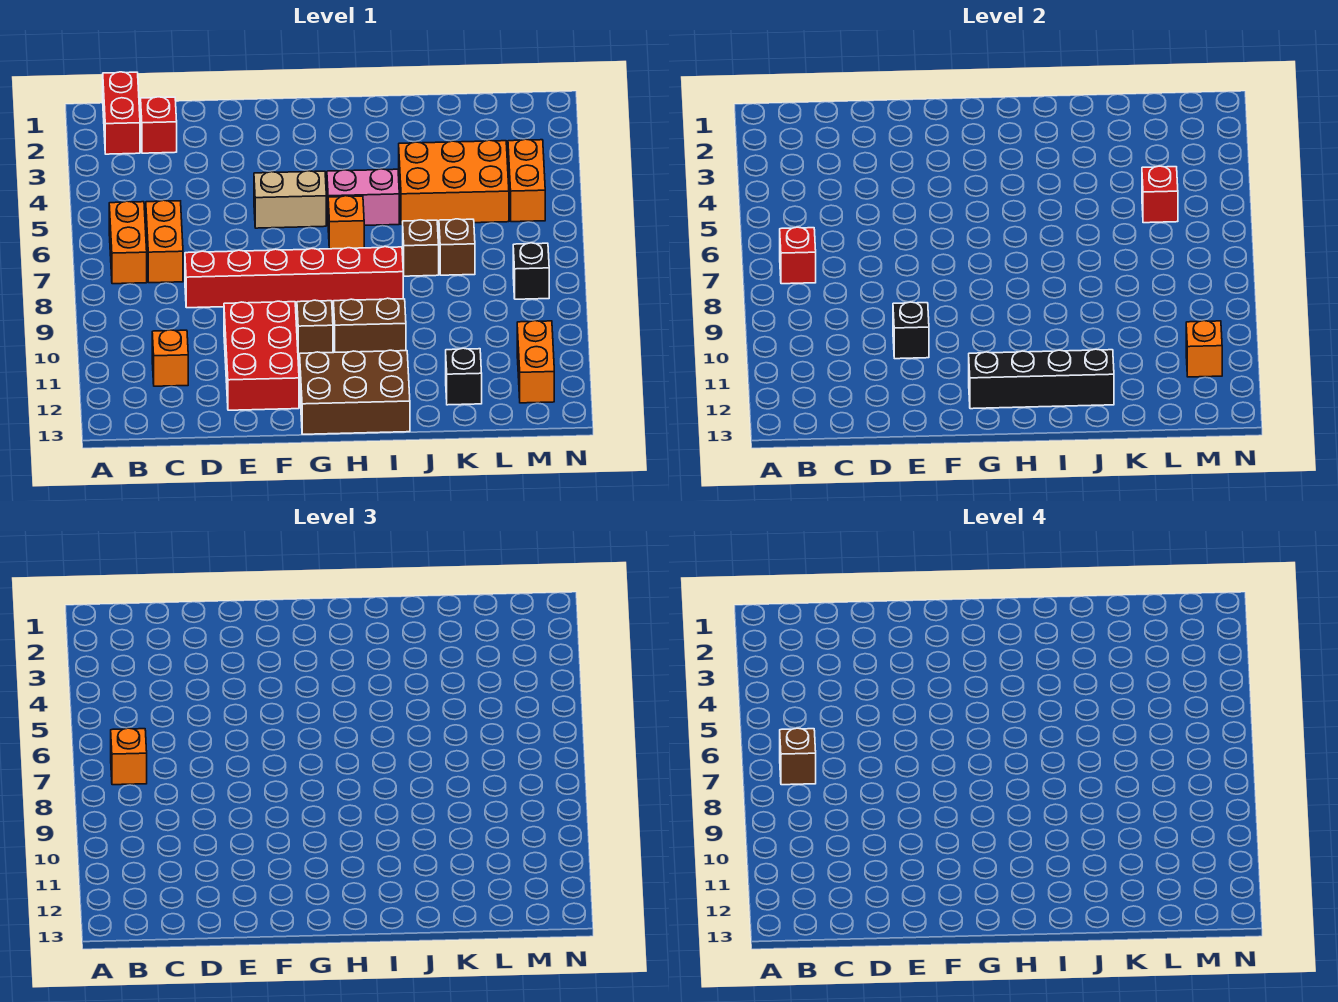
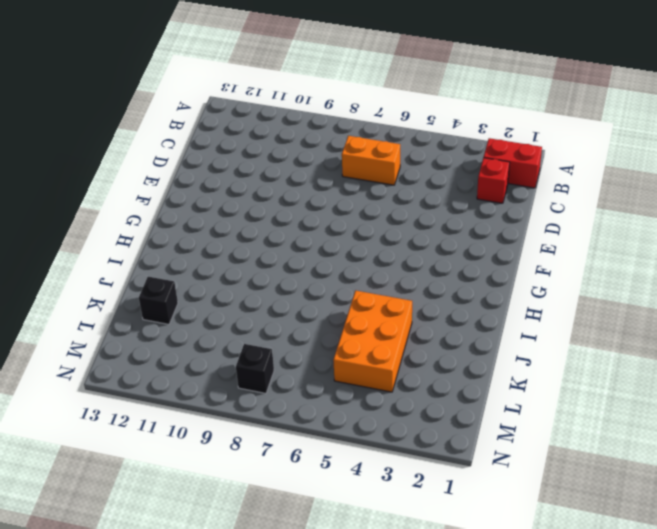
none -> orange 1x2 brick [109,201,147,284]
none -> orange 1x1 brick [152,330,188,386]
none -> red 1x6 brick [185,247,403,308]

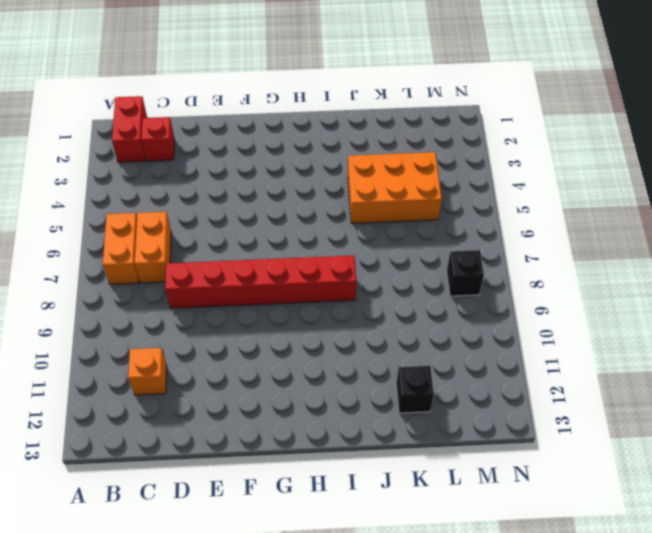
none -> red 2x3 brick [224,301,299,410]
none -> tan 1x2 brick [254,171,326,228]
none -> brown 1x1 brick [297,300,333,357]

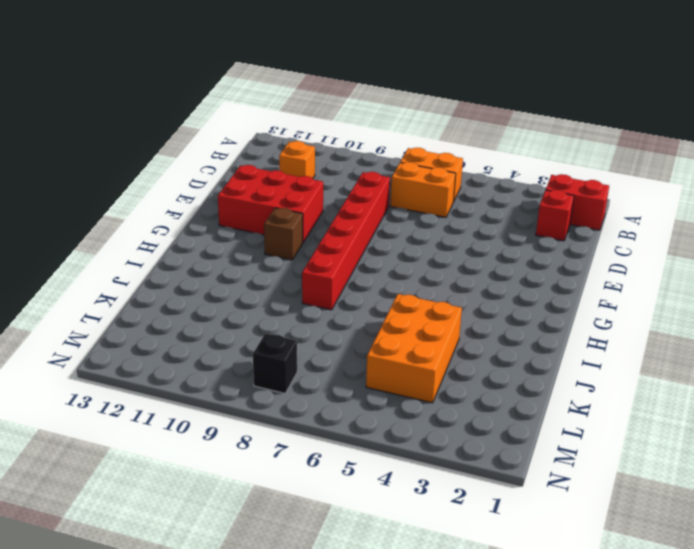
none -> tan 1x2 brick [254,171,326,228]
none -> brown 2x3 brick [300,350,410,434]
none -> pink 1x2 brick [327,169,399,225]

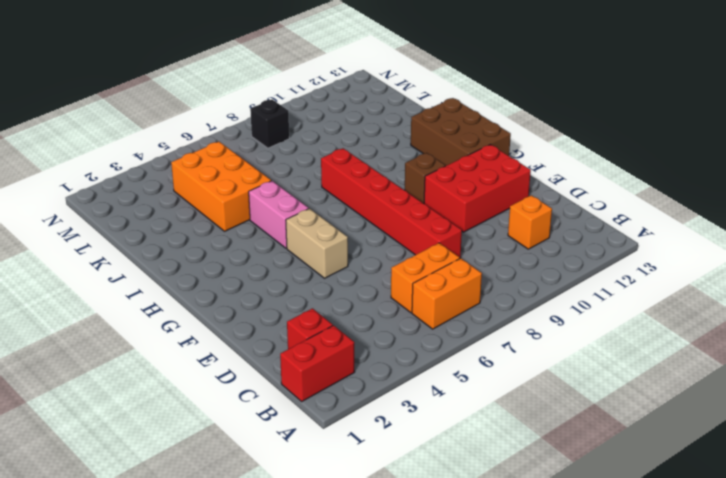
none -> orange 1x1 brick [328,196,364,249]
none -> brown 1x2 brick [333,298,406,352]
none -> brown 1x1 brick [403,220,439,276]

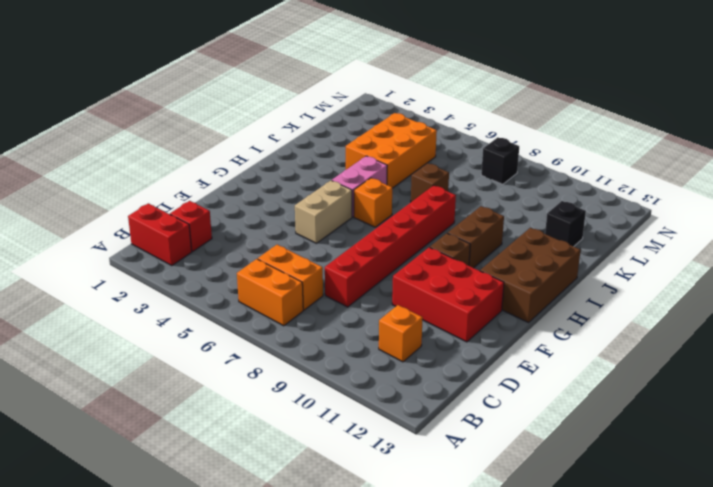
none -> brown 1x1 brick [439,219,475,275]
none -> orange 1x2 brick [508,139,545,222]
none -> orange 1x2 brick [517,321,554,403]

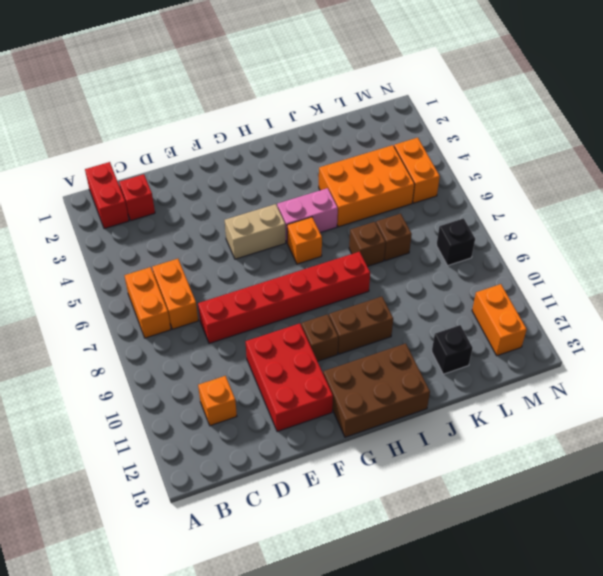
none -> red 1x1 brick [780,227,816,284]
none -> black 1x1 brick [893,302,929,359]
none -> black 1x4 brick [969,349,1114,409]

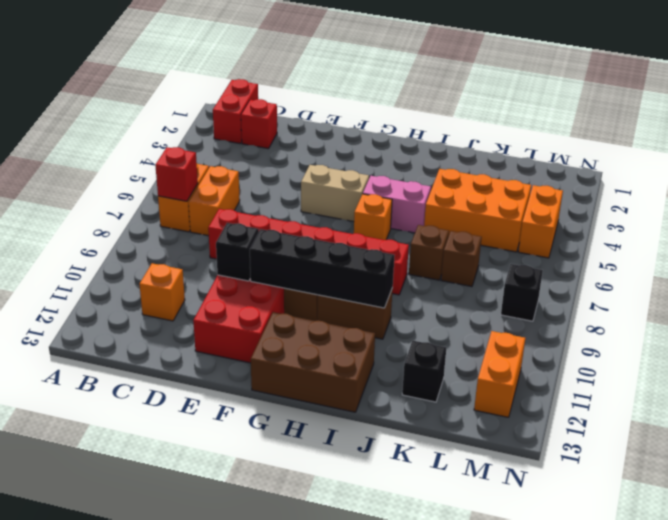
black 1x4 brick [250,229,395,308] -> black 1x4 brick moved to [969,349,1114,409]
none -> red 1x1 brick [1142,166,1178,223]
none -> orange 1x1 brick [1186,321,1222,377]
none -> orange 1x1 brick [111,728,147,785]

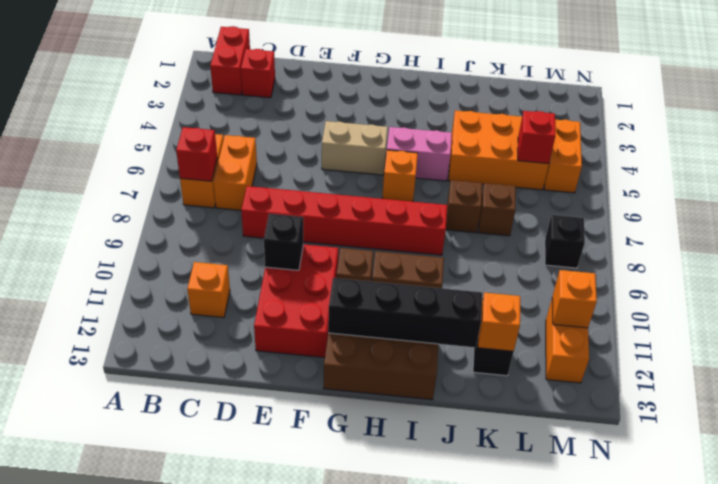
orange 1x1 brick [478,293,520,351] -> orange 1x1 brick moved to [111,728,147,785]
none -> brown 1x1 brick [780,728,816,785]

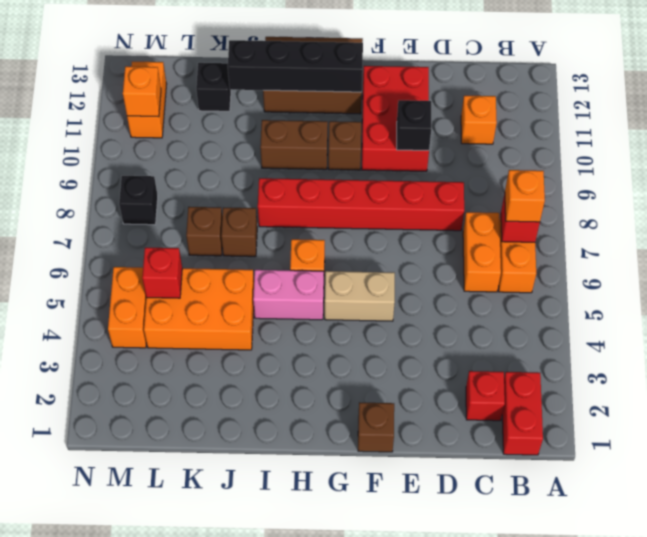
brown 1x1 brick [358,403,394,452] -> brown 1x1 brick moved to [780,728,816,785]

